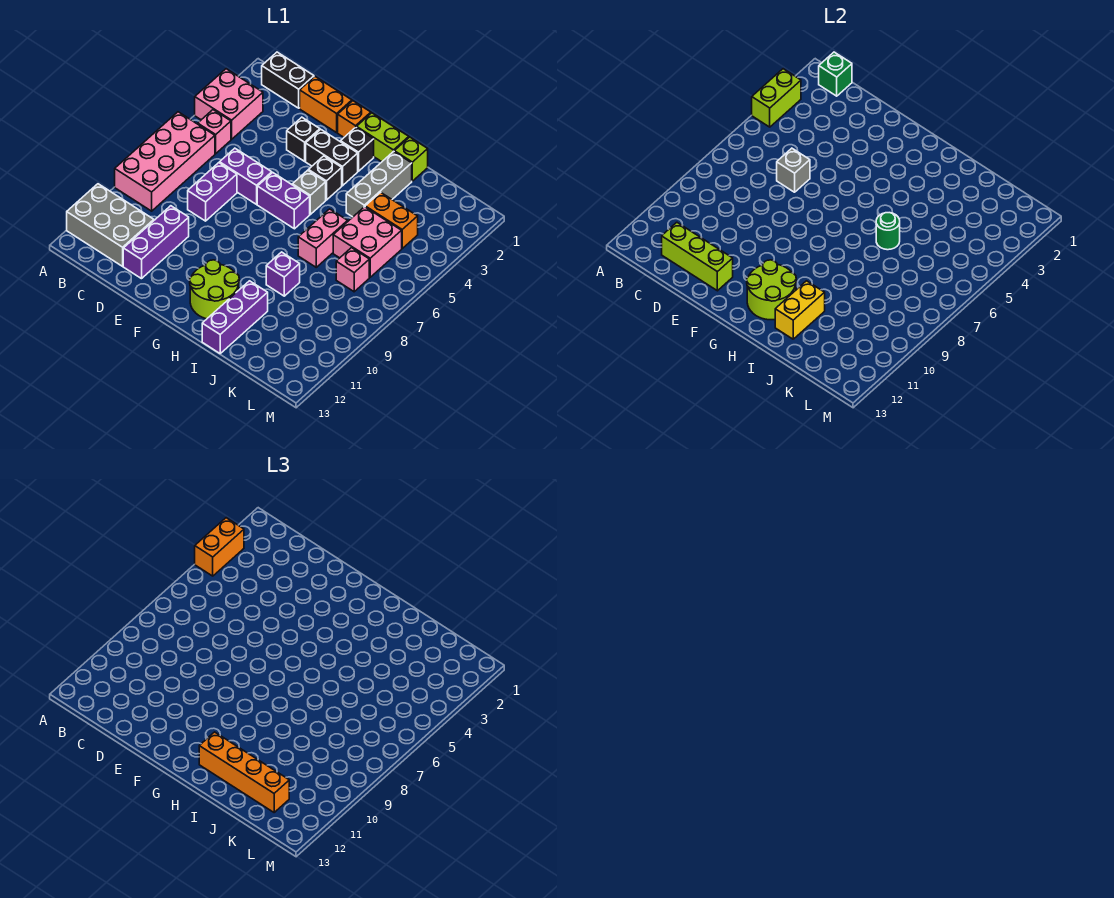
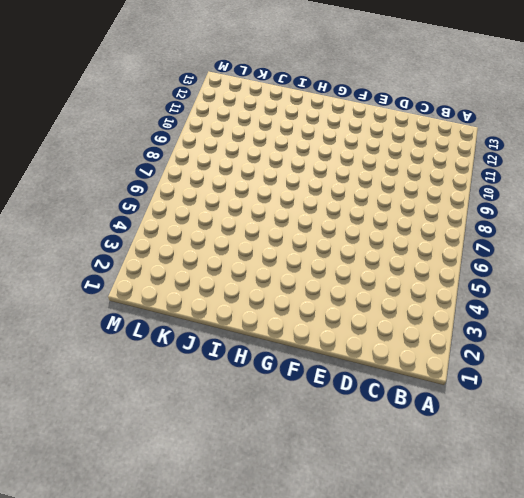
none -> pink 2x2 brick [195,69,263,139]
none -> pink 2x4 brick [115,112,215,211]
none -> grey 2x3 brick [67,184,154,266]
none -> black 1x2 brick [262,52,314,108]

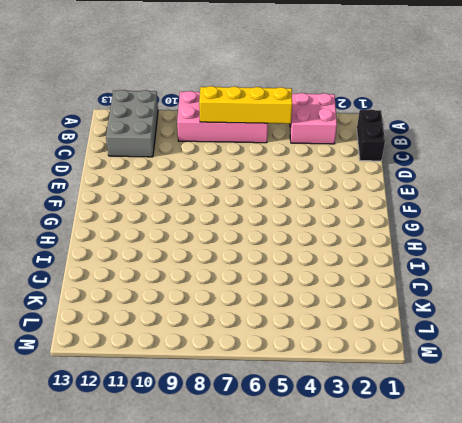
yellow 1x4 brick [199,86,292,124] -> none
none -> pink 1x1 brick [198,110,231,154]
none -> orange 1x2 brick [300,77,352,133]
none -> purple 1x2 brick [220,148,272,204]
none -> purple 1x2 brick [188,163,237,221]

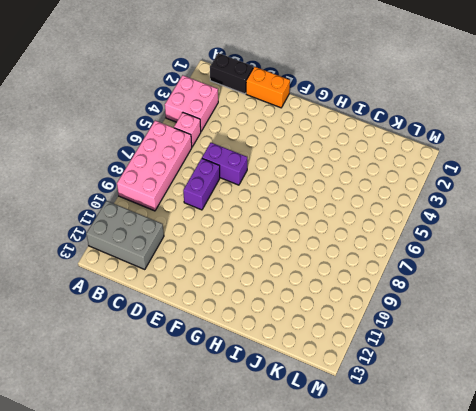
none -> purple 1x3 brick [123,206,189,279]
none -> black 1x1 brick [287,117,320,161]
none -> orange 1x1 brick [338,101,371,137]
none -> black 1x2 brick [306,130,358,186]

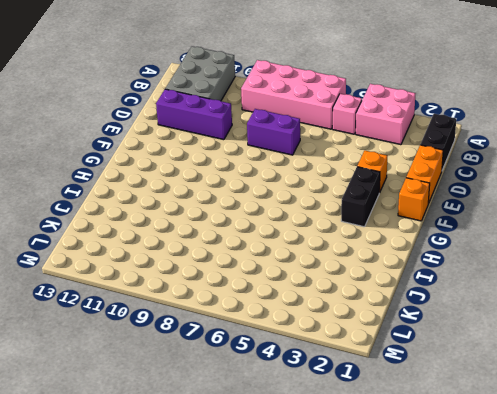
orange 1x1 brick [357,151,388,193] -> black 1x1 brick [287,117,320,161]
none -> purple 1x2 brick [220,148,272,204]
none -> purple 1x2 brick [257,173,310,229]
none -> lime 1x2 brick [357,113,409,162]
none -> black 1x1 brick [340,127,374,171]

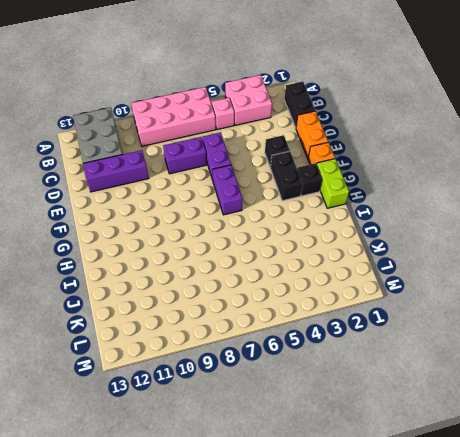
none -> black 1x1 brick [308,156,342,200]
none -> grey 1x1 brick [292,170,326,214]
none -> lime 2x2 round brick [190,260,239,319]
none -> lime 1x1 brick [394,137,428,181]

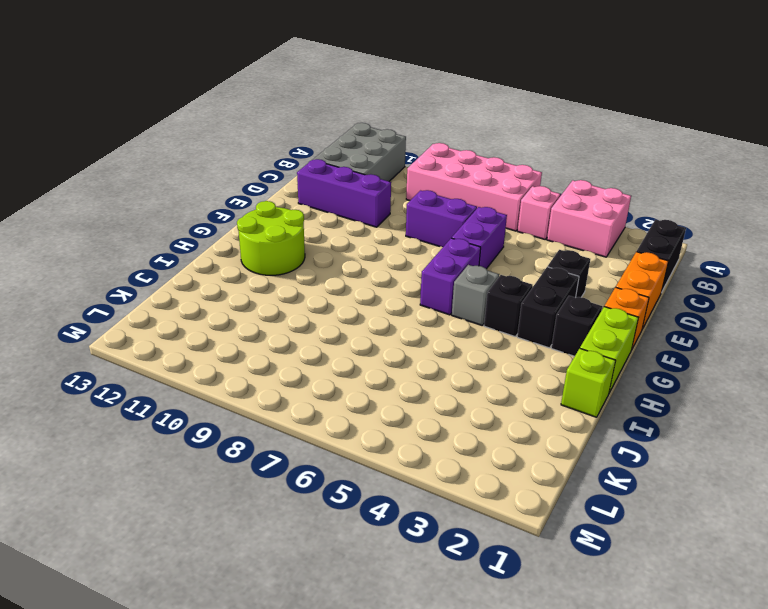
none -> grey 1x3 brick [346,151,412,217]
none -> pink 1x2 brick [298,209,348,267]
none -> purple 1x1 brick [266,252,300,296]
none -> purple 1x3 brick [202,281,268,353]

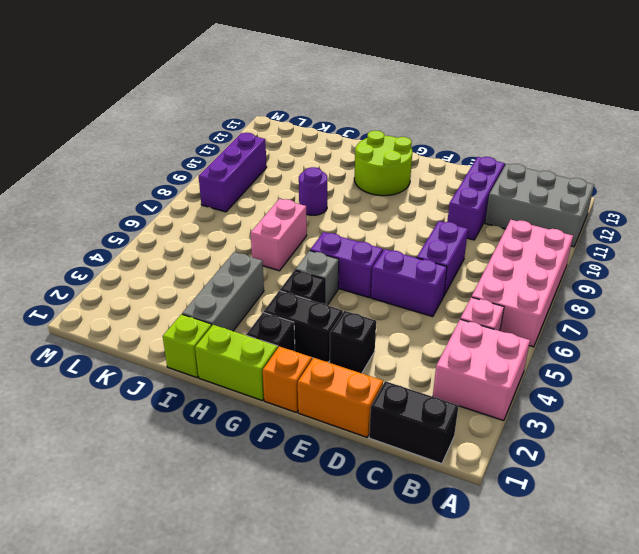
purple 1x1 round brick [299,167,328,215] -> purple 1x1 brick [266,252,300,296]
purple 1x3 brick [199,133,267,212] -> purple 1x3 brick moved to [202,281,268,353]
none -> orange 1x2 brick [365,192,418,248]
none -> pink 2x2 brick [333,207,402,277]
none -> pink 1x1 brick [336,248,369,292]
none -> lime 1x2 brick [752,69,801,127]

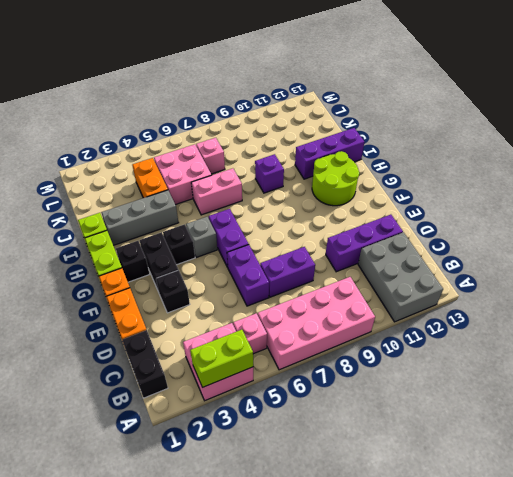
none -> green 1x1 brick [819,52,852,96]
none -> lime 1x3 brick [662,222,733,291]
none -> grey 1x1 brick [777,148,810,192]
none -> lime 2x2 round brick [747,260,796,320]

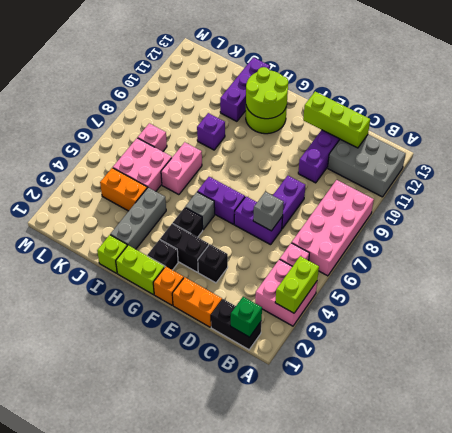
none -> green 1x1 round brick [876,213,900,250]
none -> yellow 1x2 brick [775,281,825,339]
none -> orange 1x2 brick [195,518,244,576]
none -> orange 1x4 brick [199,732,289,812]

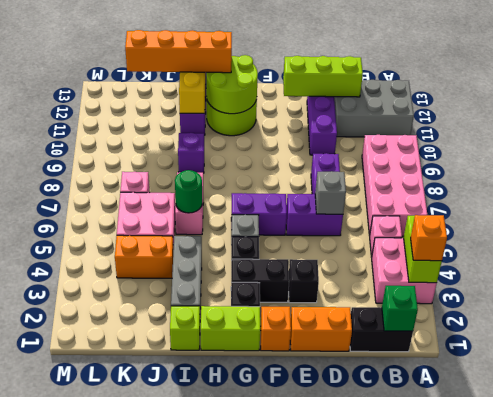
orange 1x1 brick [411,215,447,261] -> orange 1x2 brick [195,518,244,576]

